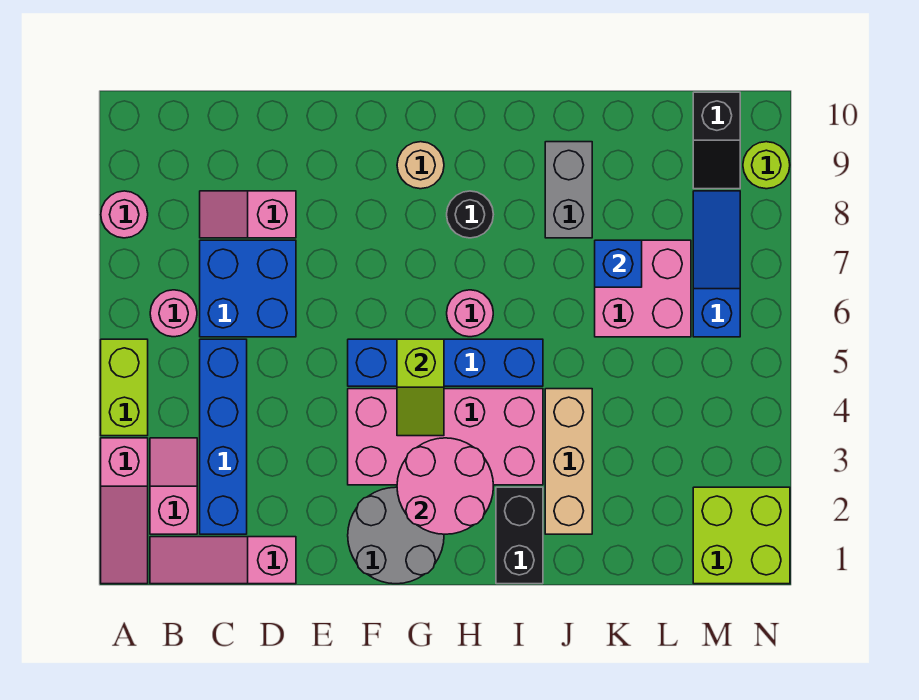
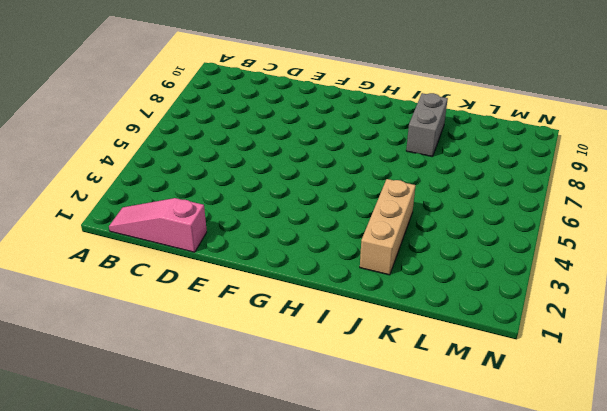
none -> pink 1x3 slope [101,438,148,584]
none -> lime 1x2 brick [101,339,148,436]
none -> pink 1x1 round brick [101,191,148,238]

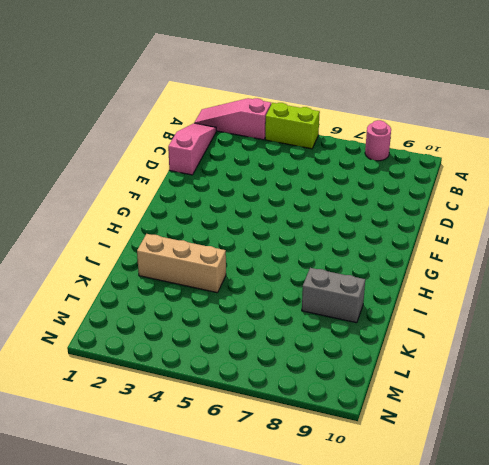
none -> pink 1x2 slope [150,438,197,534]
none -> pink 1x1 round brick [150,290,197,337]
none -> blue 1x4 brick [200,339,247,534]

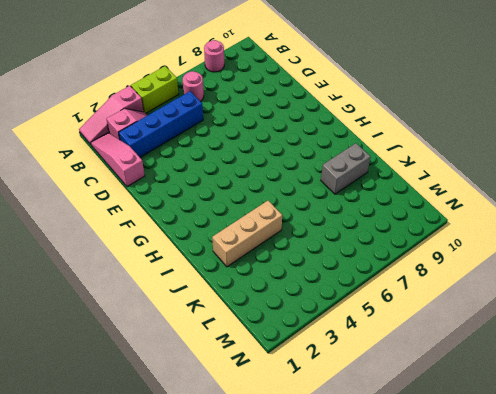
none -> blue 2x2 brick [200,240,296,337]
none -> pink 1x2 slope [200,191,296,238]
none -> grey 2x2 round brick [348,487,444,584]

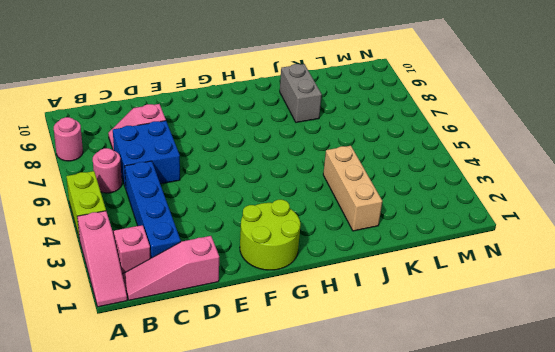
lime 2x2 round brick [240,200,300,270] -> grey 2x2 round brick [348,487,444,584]
none -> pink 2x4 brick [348,389,543,485]
none -> blue 1x4 brick [348,339,543,386]
none -> tan 1x1 round brick [397,142,444,189]

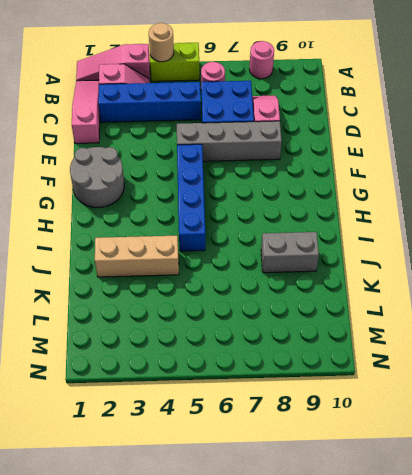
tan 1x1 round brick [149,23,174,62] -> tan 1x1 round brick moved to [397,142,444,189]
grey 1x4 brick [177,121,282,161] -> none
none -> pink 2x4 brick [348,389,543,485]
none -> pink 1x1 round brick [447,290,493,337]
none -> black 1x1 round brick [447,191,493,238]

